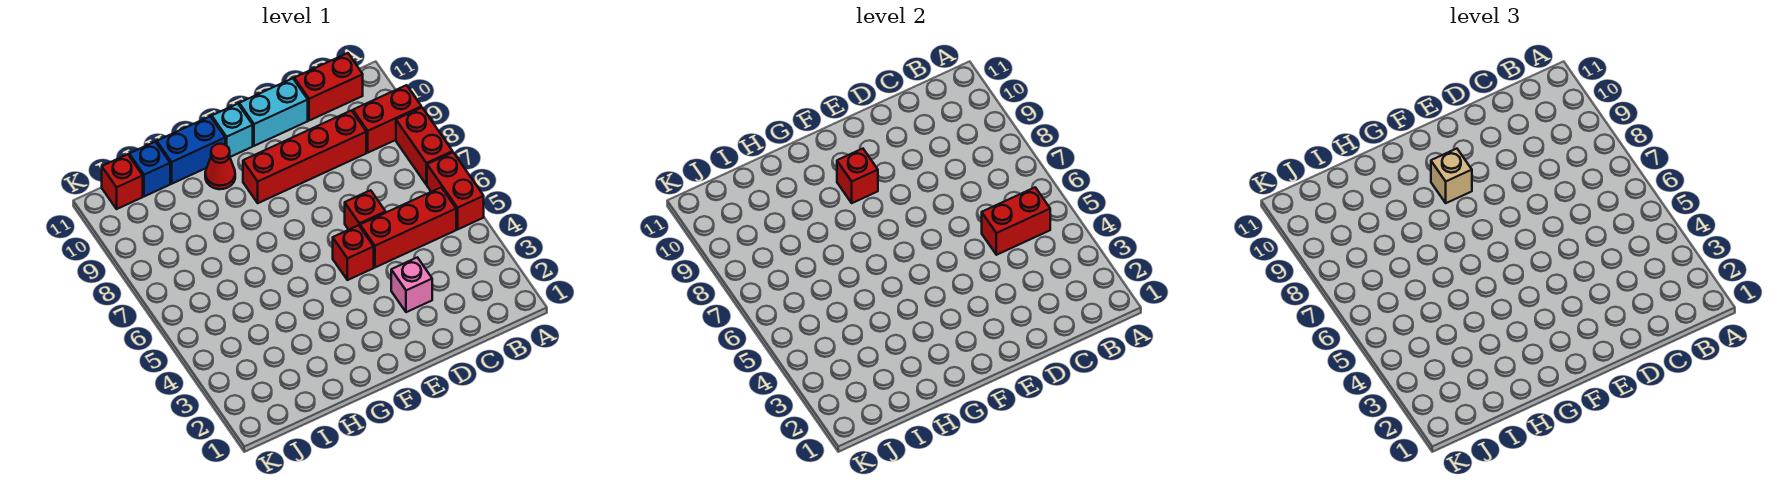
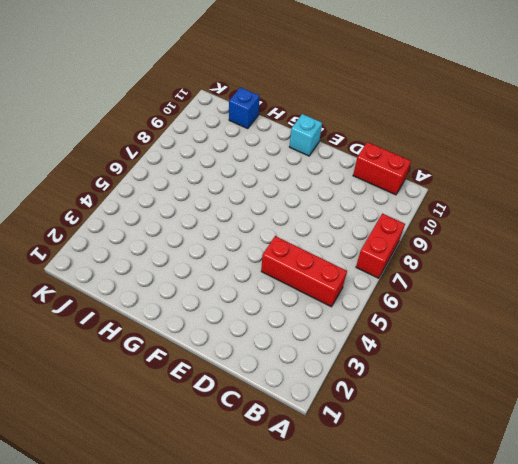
none -> red 1x2 brick [427,153,484,229]
none -> red 1x2 brick [353,85,421,153]
none -> red 1x4 brick [243,111,366,203]

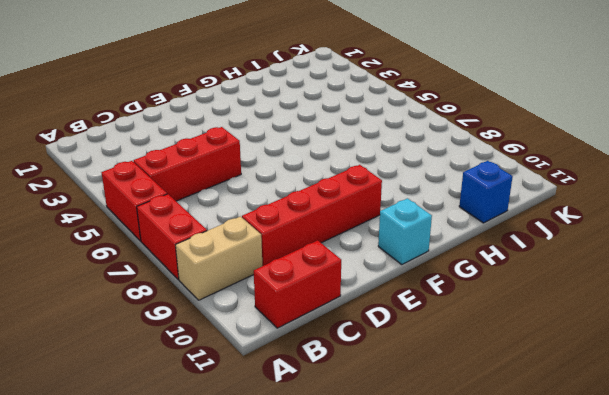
tan 1x2 brick [176,216,262,300] -> red 1x2 brick [353,85,421,153]
none -> pink 1x1 brick [391,257,432,312]
none -> red 1x1 brick [345,190,386,230]
none -> cyan 1x2 brick [239,78,308,146]

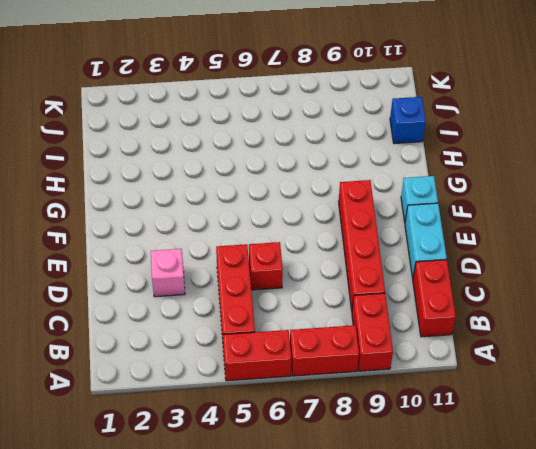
none -> red 1x1 brick [333,225,374,280]
none -> red 1x1 cone [205,144,235,189]
none -> blue 1x2 brick [157,116,225,184]

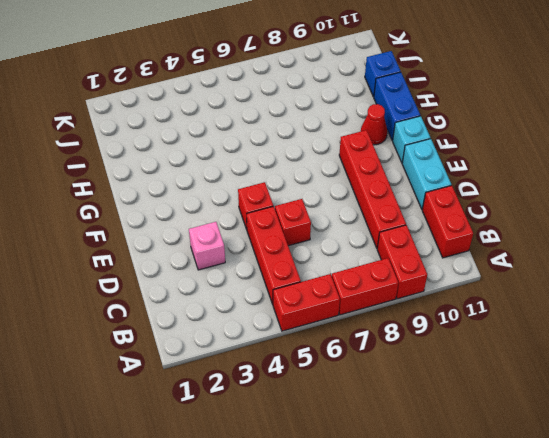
none -> red 1x1 brick [102,154,143,209]
none -> red 1x2 brick [982,187,1050,255]
none -> red 1x1 brick [837,149,878,203]

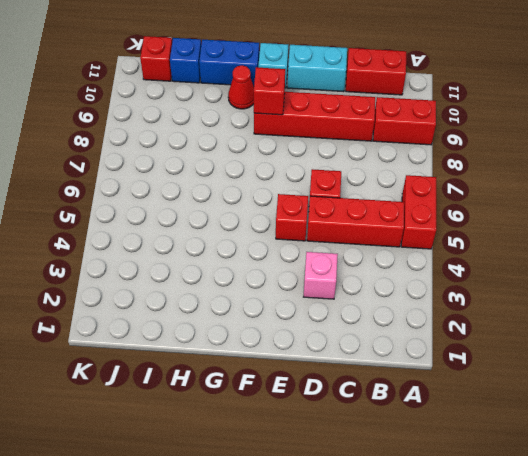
none -> red 1x2 brick [396,108,453,185]
none -> red 1x2 brick [982,187,1050,255]
none -> tan 1x1 brick [1431,149,1472,203]

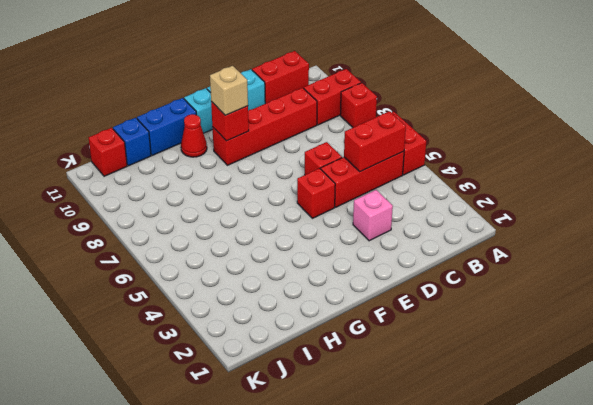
red 1x1 brick [340,83,377,127] -> red 1x2 brick [396,108,453,185]

